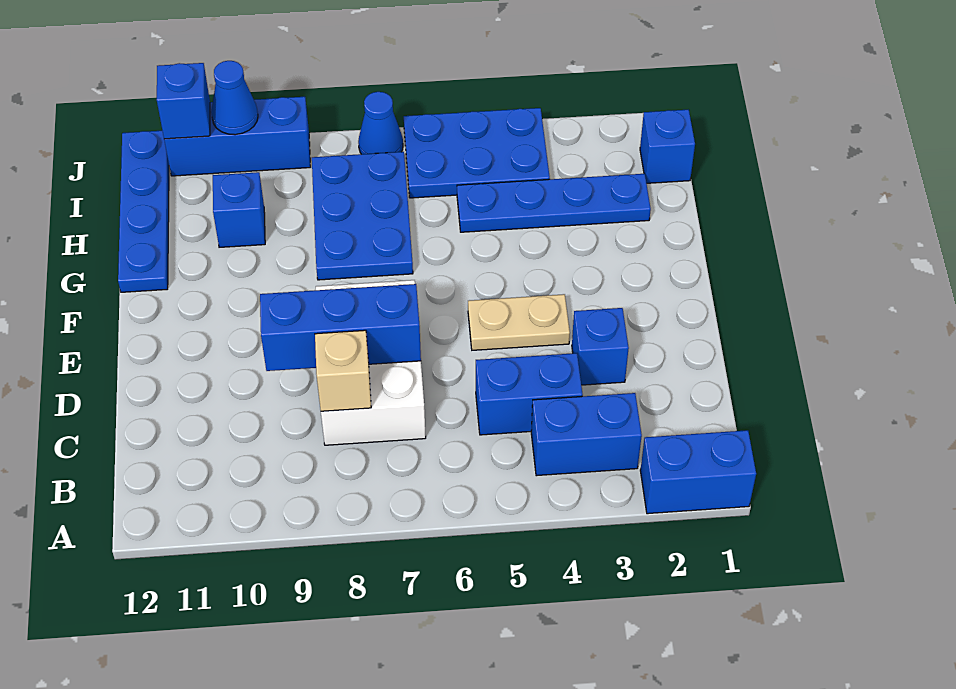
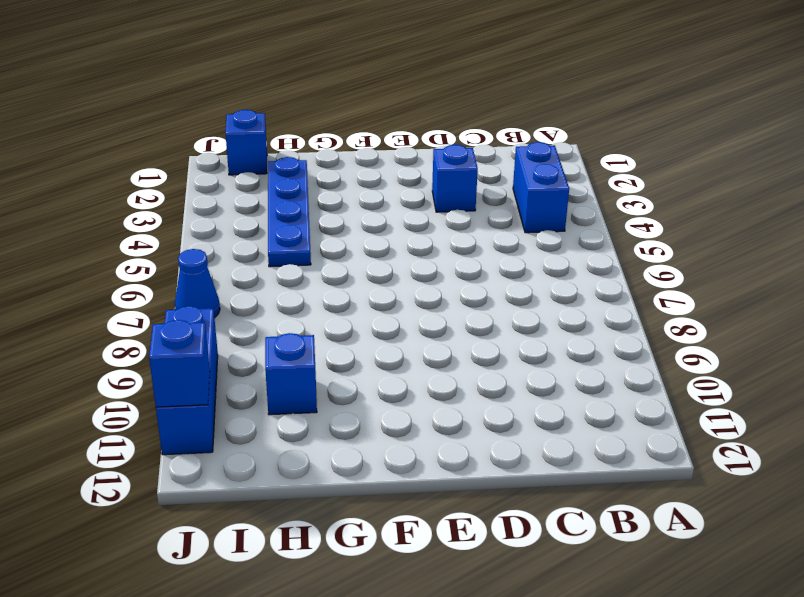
none -> blue 1x2 brick [640,430,756,514]
none -> blue 1x2 brick [476,353,583,435]
none -> white 2x3 brick [316,280,426,445]

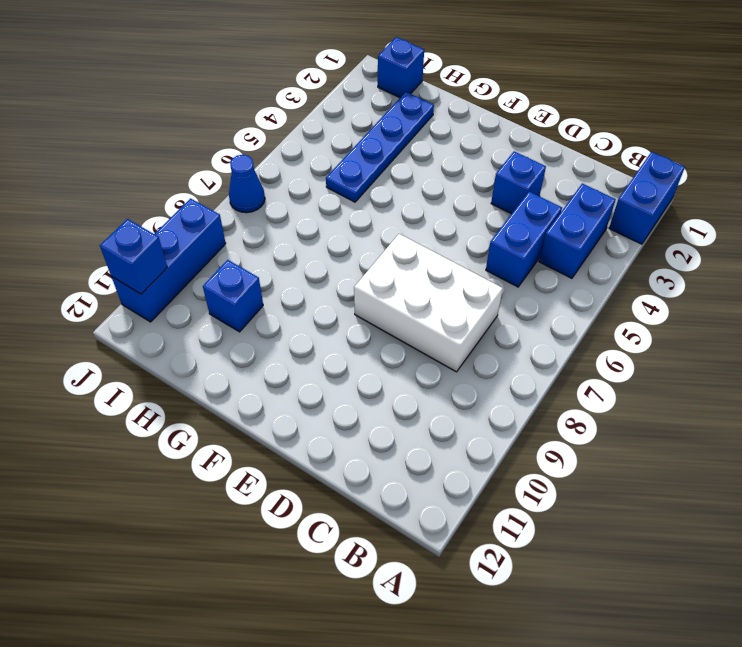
none -> tan 1x2 plate [468,294,570,350]
none -> blue 2x3 plate [312,152,413,280]
none -> blue 1x4 plate [118,131,169,292]

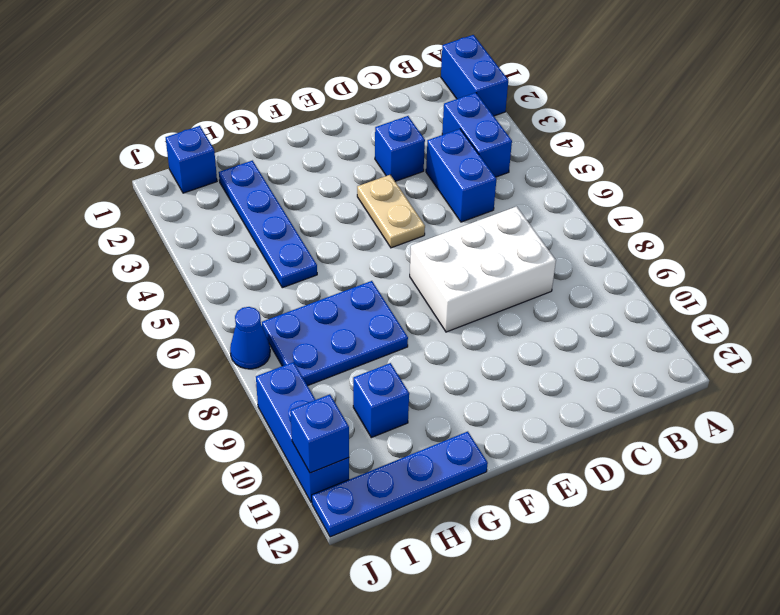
none -> blue 2x3 plate [404,108,550,198]
none -> tan 1x1 brick [315,330,371,411]
none -> blue 1x3 brick [260,284,421,371]

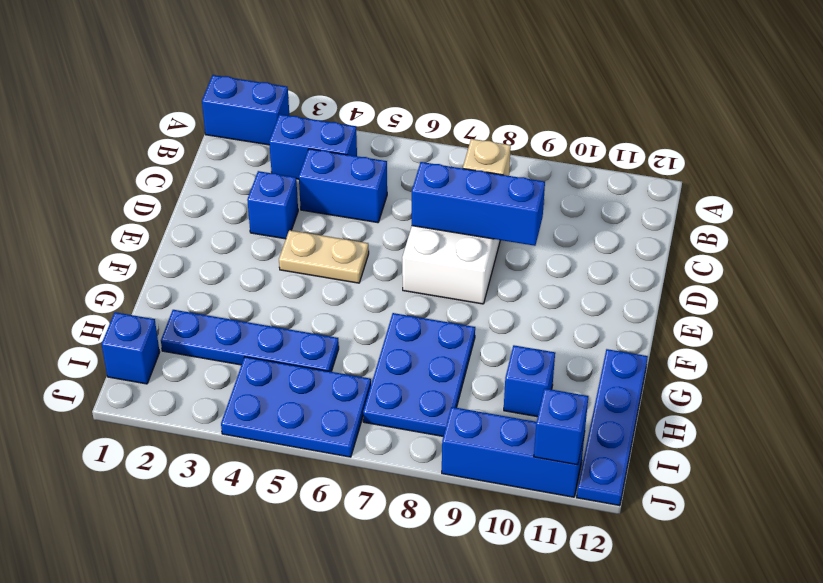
none -> blue 1x1 cone [358,92,403,154]
none -> blue 1x1 cone [211,61,258,135]

